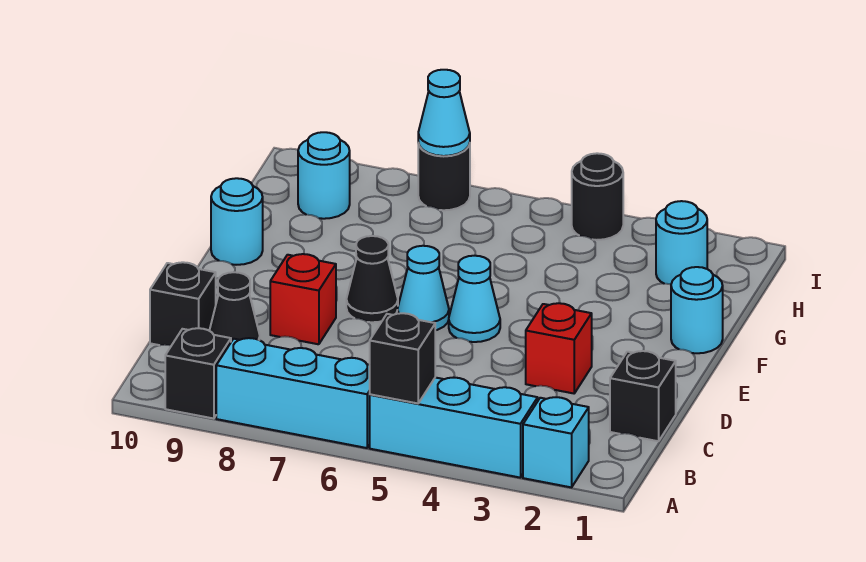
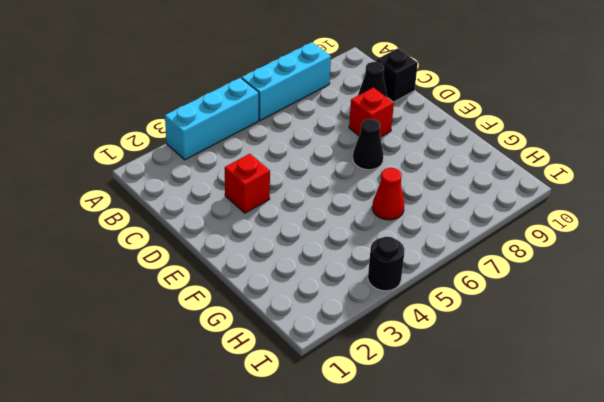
red 1x1 cone [372,168,404,220] -> none
none -> cyan 1x1 brick [523,397,589,487]
none -> black 1x1 brick [165,328,231,419]
none -> black 1x1 brick [610,351,676,441]

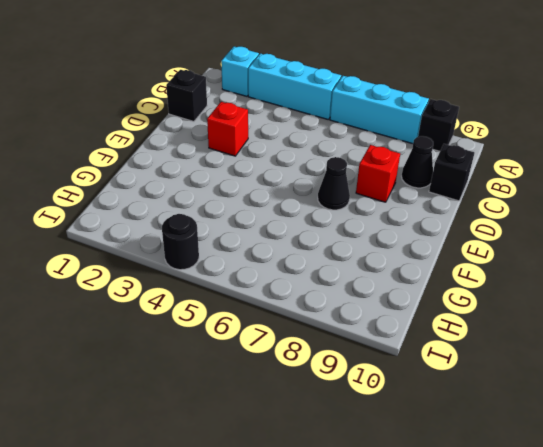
none -> cyan 1x1 cone [449,256,500,342]
none -> cyan 1x1 cone [398,246,449,330]
none -> cyan 1x1 round brick [671,267,723,353]

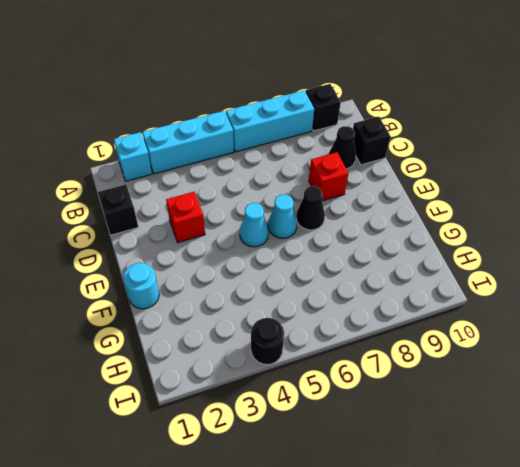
none -> cyan 1x1 round brick [211,178,263,265]
none -> cyan 1x1 round brick [656,201,707,284]
none -> cyan 1x1 round brick [298,132,350,219]

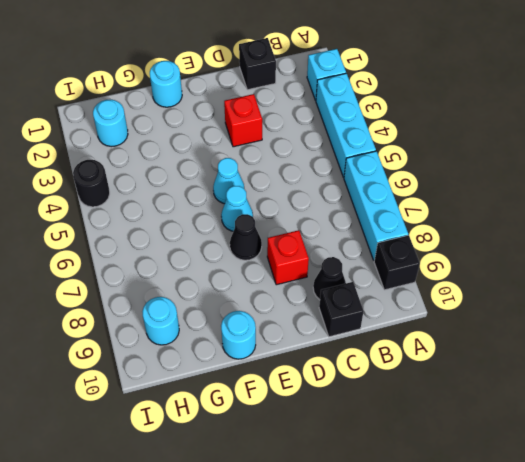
none -> black 1x1 round brick [418,143,470,210]
none -> black 1x1 brick [370,313,435,403]
none -> cyan 1x1 cone [418,70,470,156]

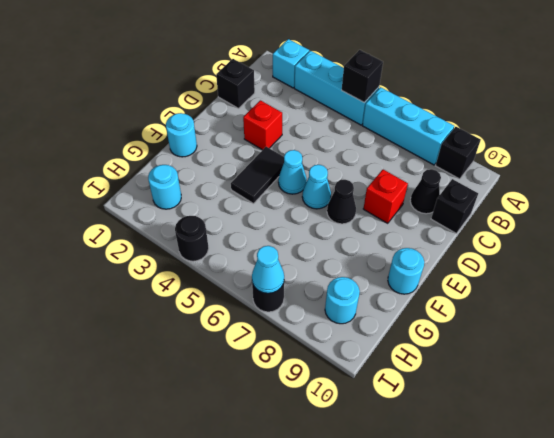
black 1x2 tile [231,147,284,204] -> none

